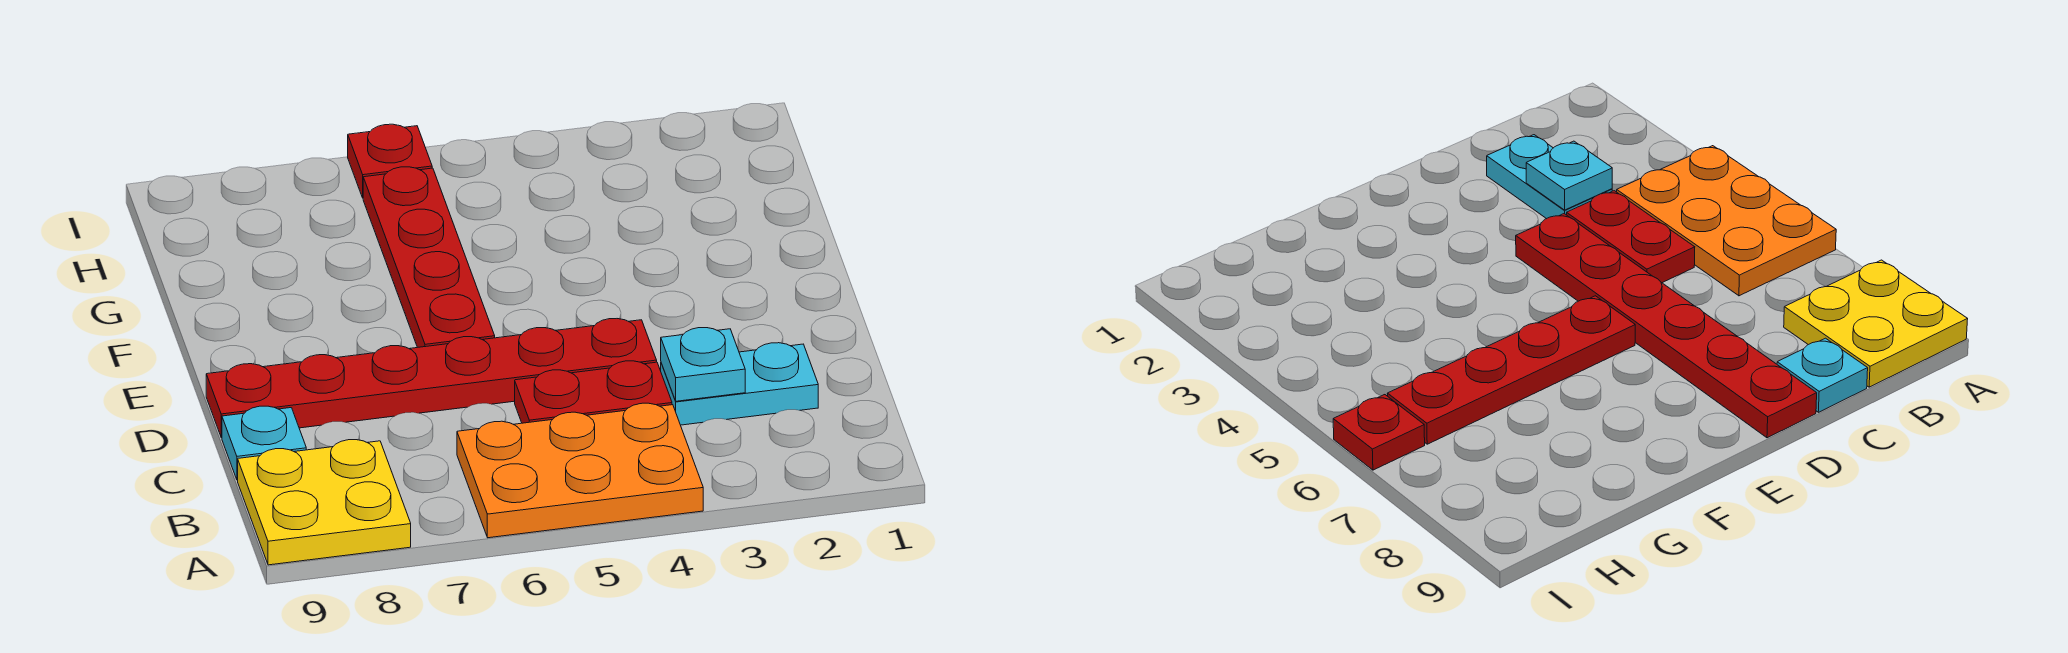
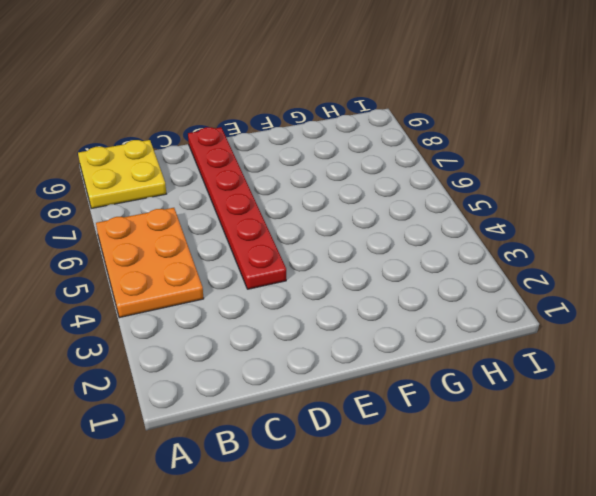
none -> cyan 1x2 plate [661,343,818,425]
none -> red 1x2 plate [515,361,672,423]

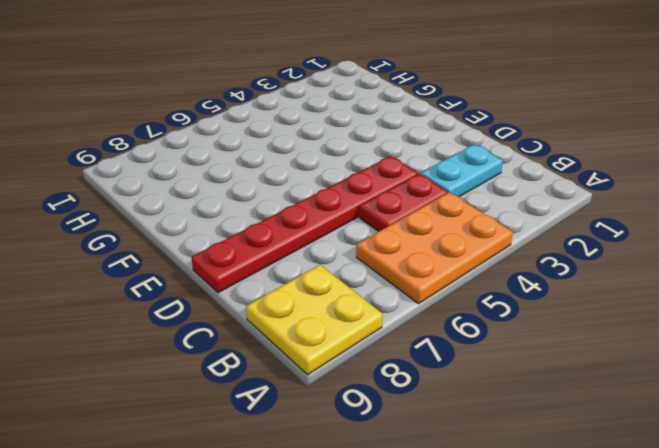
none -> cyan 1x1 plate [222,406,306,480]
none -> red 1x4 plate [363,167,495,347]

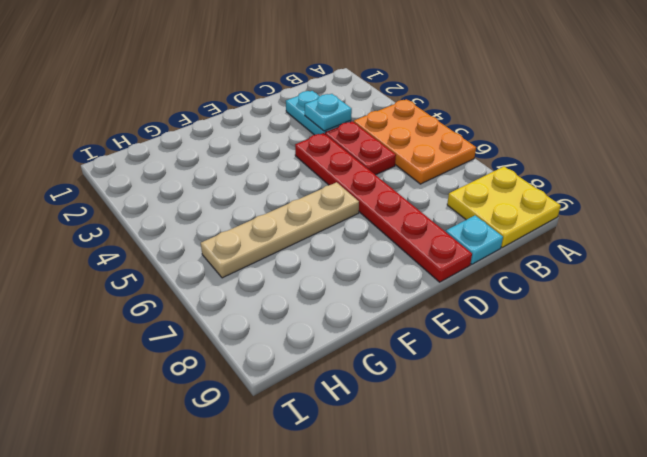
tan 1x4 plate [201,182,359,278] -> red 1x4 plate [363,167,495,347]
none -> red 1x1 plate [348,124,432,198]

